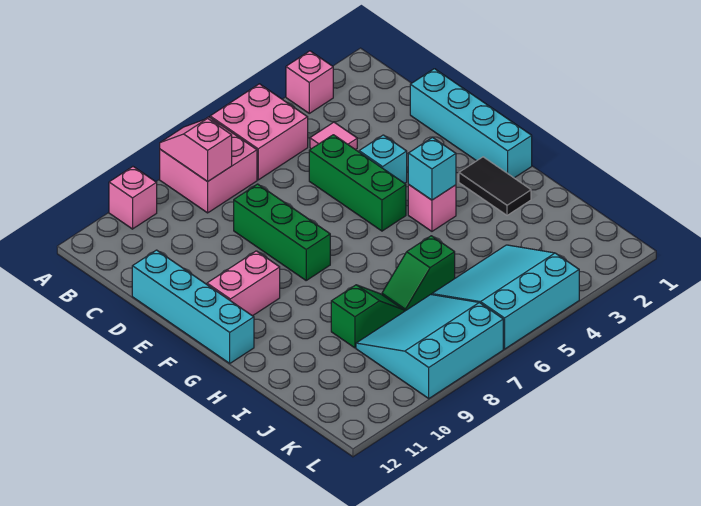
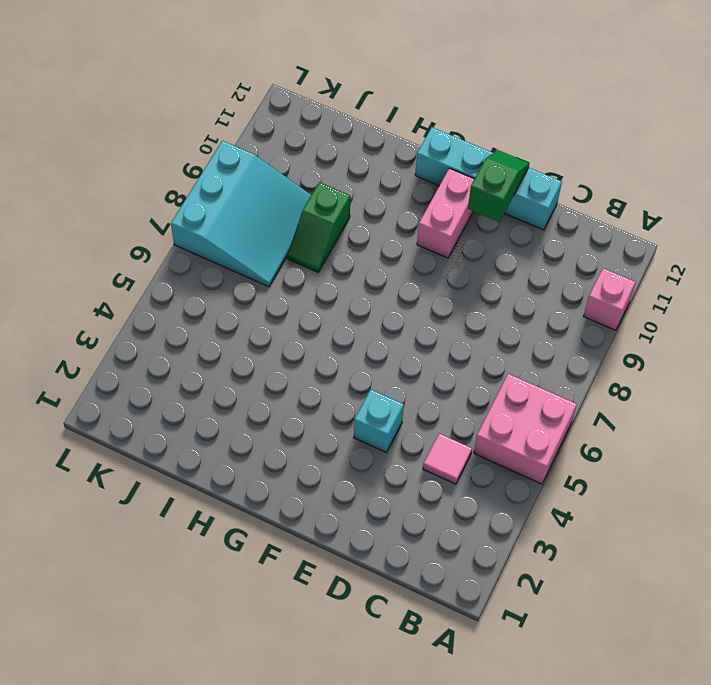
green 1x2 slope [468,150,529,222] -> green 1x2 slope moved to [382,236,455,311]
none -> pink 1x1 brick [286,51,333,113]
none -> pink 2x2 brick [160,117,257,213]
none -> cyan 1x4 brick [410,69,532,178]

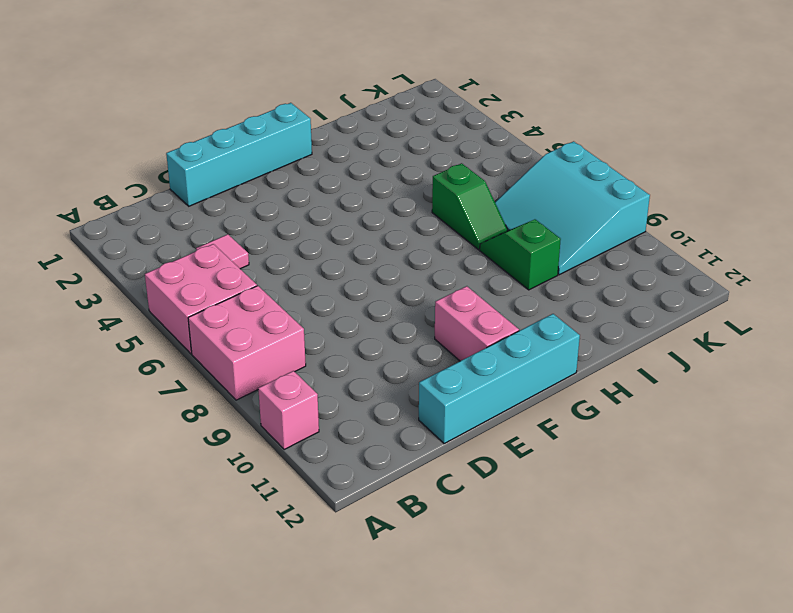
none -> pink 1x1 brick [286,51,333,113]
none -> green 1x3 brick [309,135,406,231]
none -> green 1x3 brick [234,184,330,280]

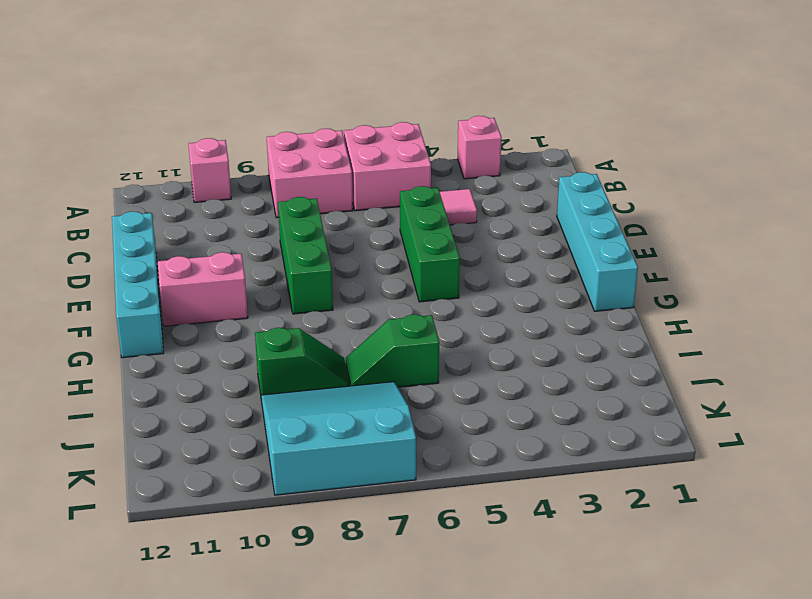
none -> cyan 1x1 brick [359,135,407,183]
none -> black 1x2 tile [459,157,531,215]
none -> pink 1x1 brick [408,184,456,231]

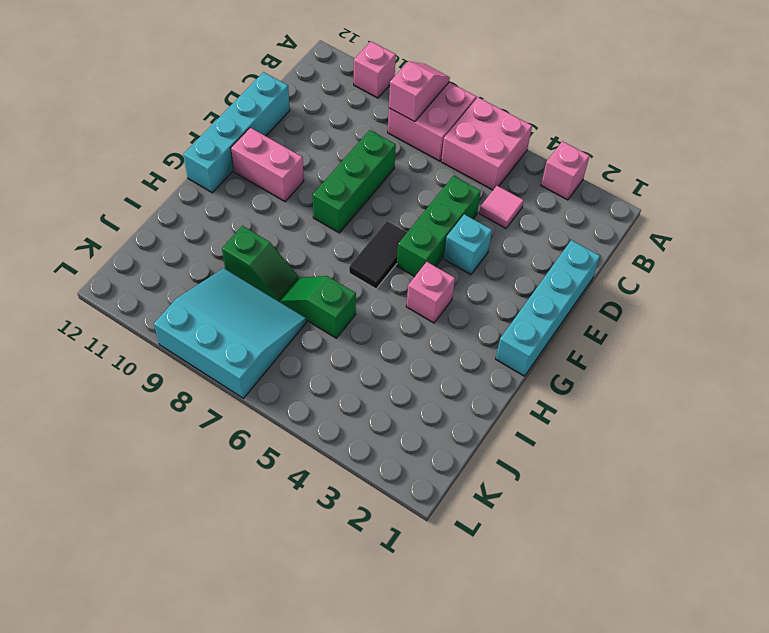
black 1x2 tile [349,221,407,289] -> black 1x2 tile moved to [459,157,531,215]
none -> cyan 3x3 slope [432,245,579,349]
none -> cyan 1x1 brick [408,138,456,200]

